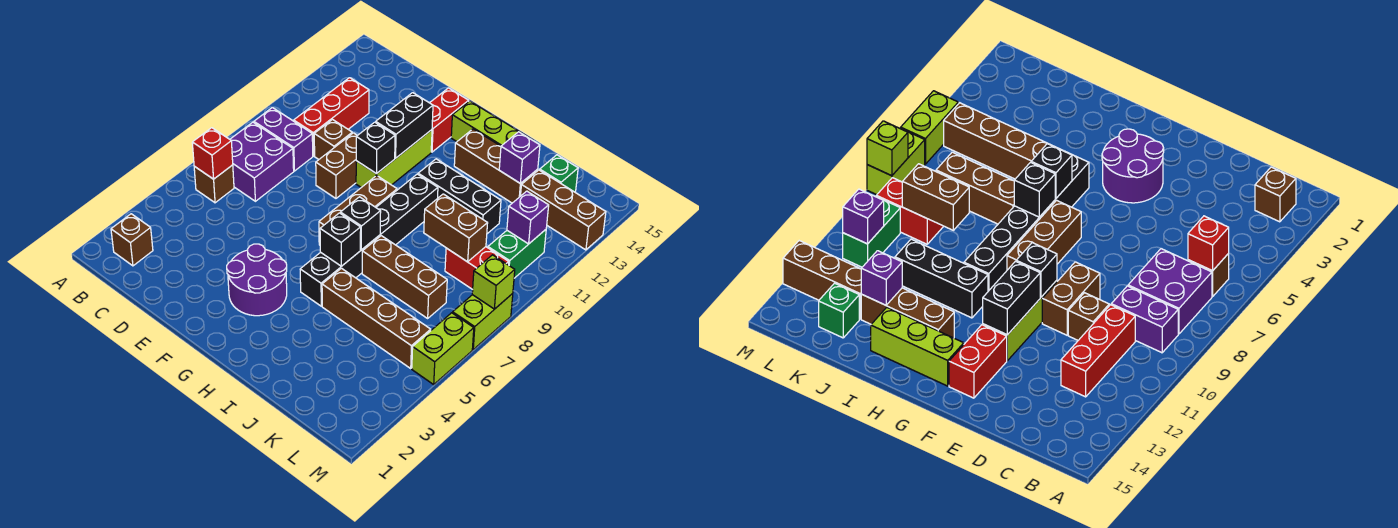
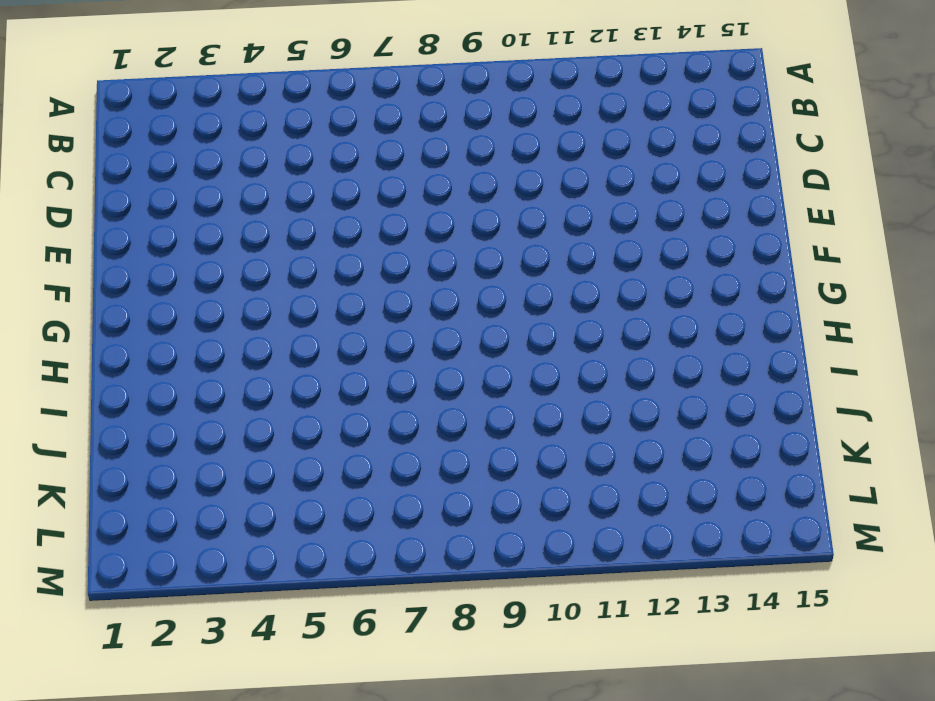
none -> brown 1x1 brick [111,214,153,266]
none -> brown 1x1 brick [194,165,234,203]
none -> purple 2x2 brick [230,122,294,201]
none -> purple 1x2 brick [254,108,313,171]

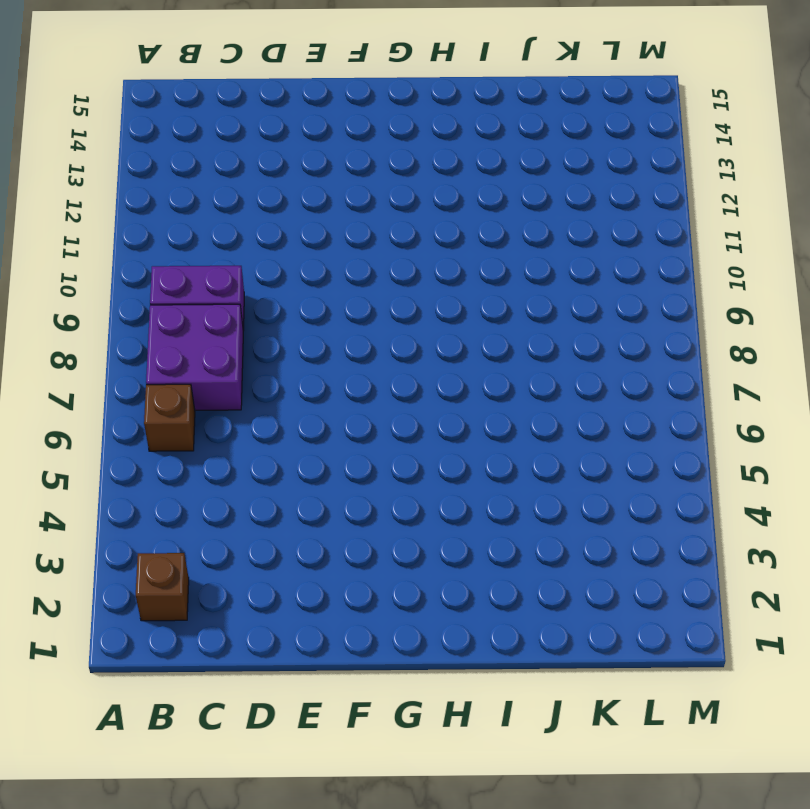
none -> red 1x3 brick [294,78,369,156]
none -> brown 1x1 brick [314,120,352,159]
none -> brown 1x2 brick [316,133,357,198]
none -> purple 2x2 round brick [227,244,287,316]

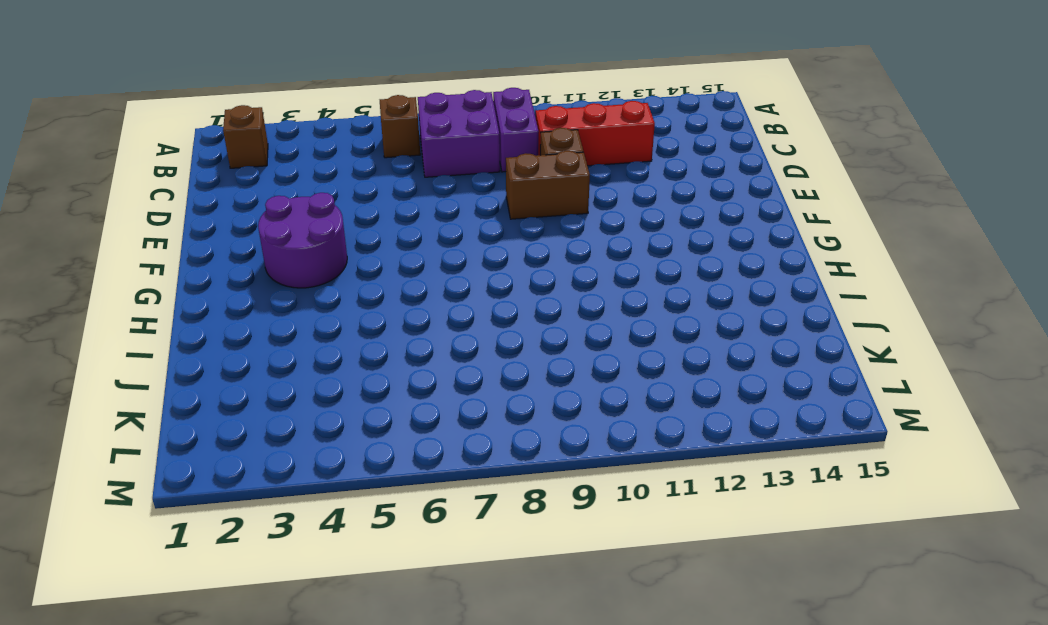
none -> lime 1x3 brick [356,130,432,187]
none -> red 1x2 brick [430,88,469,152]
none -> brown 1x3 brick [319,175,397,245]
none -> lime 1x3 brick [451,101,534,146]

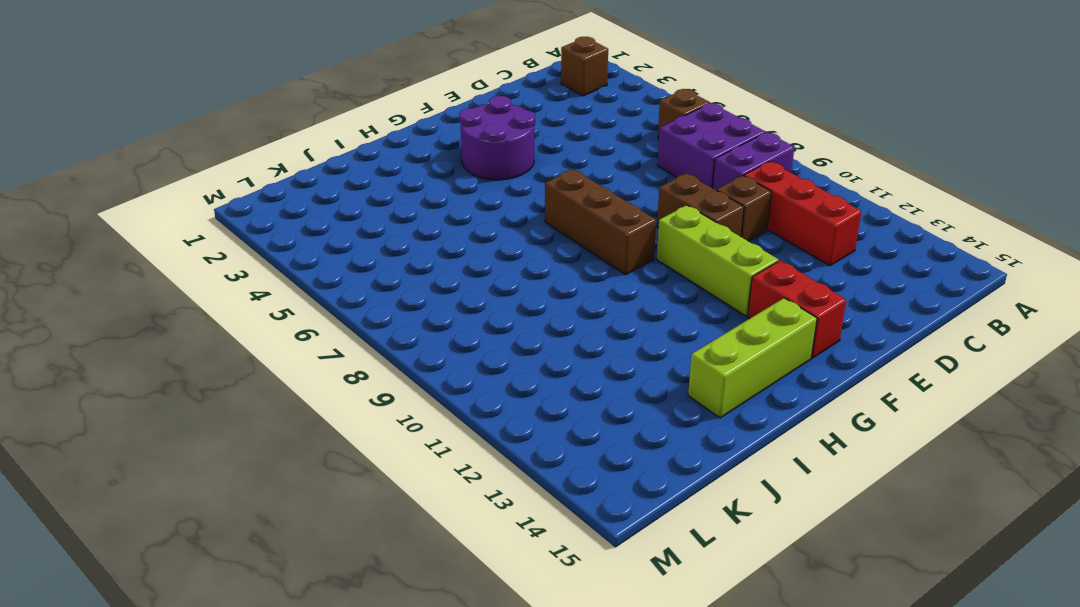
none -> black 1x6 brick [300,174,438,306]
none -> black 1x3 brick [418,159,501,234]
none -> brown 1x3 brick [454,129,538,203]
none -> brown 1x4 brick [322,268,431,368]

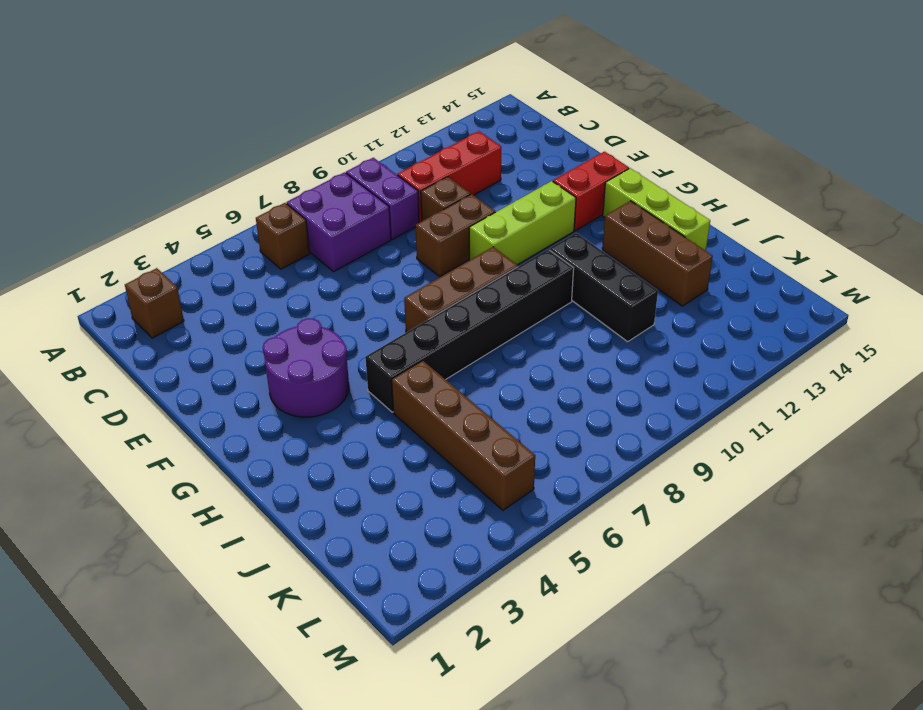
none -> brown 1x3 brick [362,236,447,318]
none -> red 1x2 brick [445,247,509,290]
none -> brown 1x3 brick [521,170,606,250]
none -> green 1x1 brick [540,155,578,192]

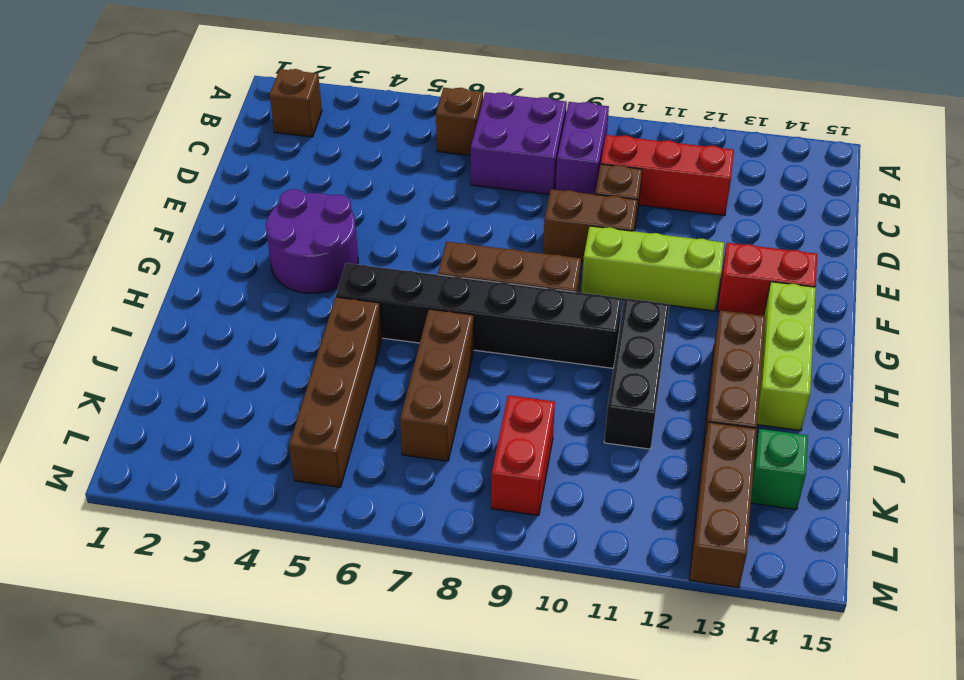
none -> green 1x2 brick [488,230,546,278]
none -> lime 1x2 brick [412,313,474,384]
none -> lime 1x2 brick [453,294,513,349]
none -> red 1x1 brick [192,128,233,179]

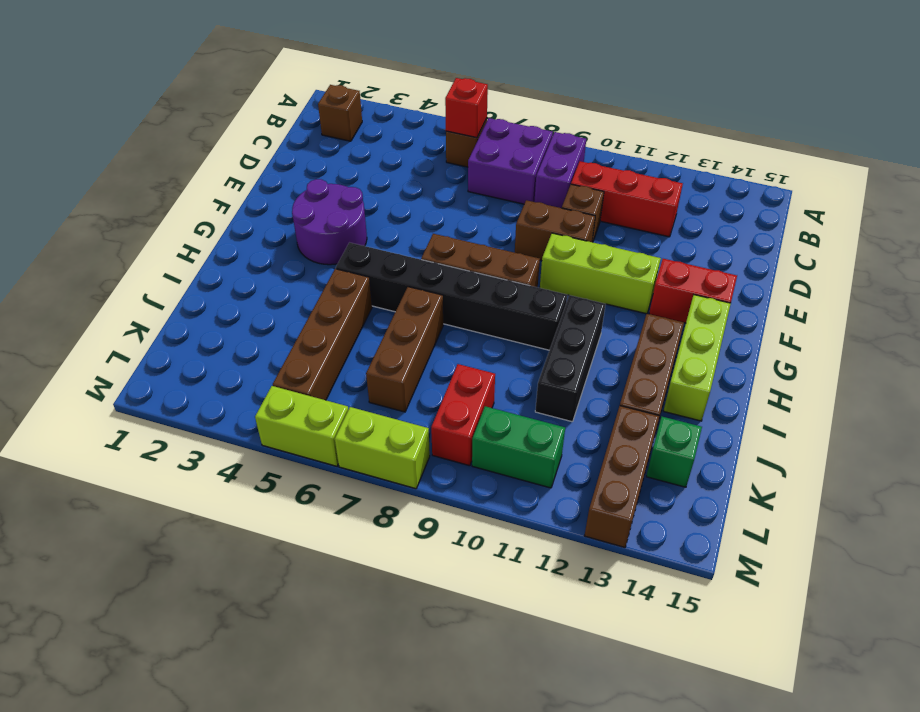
none -> black 1x1 brick [356,122,395,174]
none -> black 1x2 brick [376,93,433,158]
none -> black 1x1 brick [320,213,361,266]
none -> black 1x1 brick [340,197,381,250]

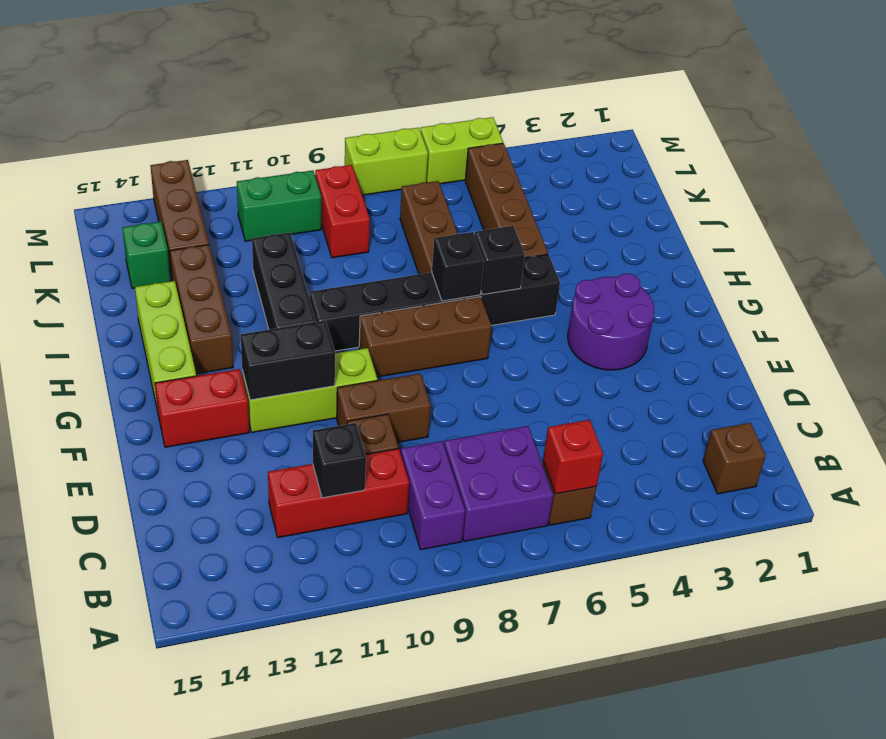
black 1x1 brick [313,423,366,498] -> black 1x1 brick moved to [356,122,395,174]
none -> brown 1x2 brick [424,194,488,262]
none -> purple 1x1 brick [499,132,540,184]
none -> purple 1x1 brick [507,191,549,244]
none -> lime 1x1 brick [472,255,515,309]

